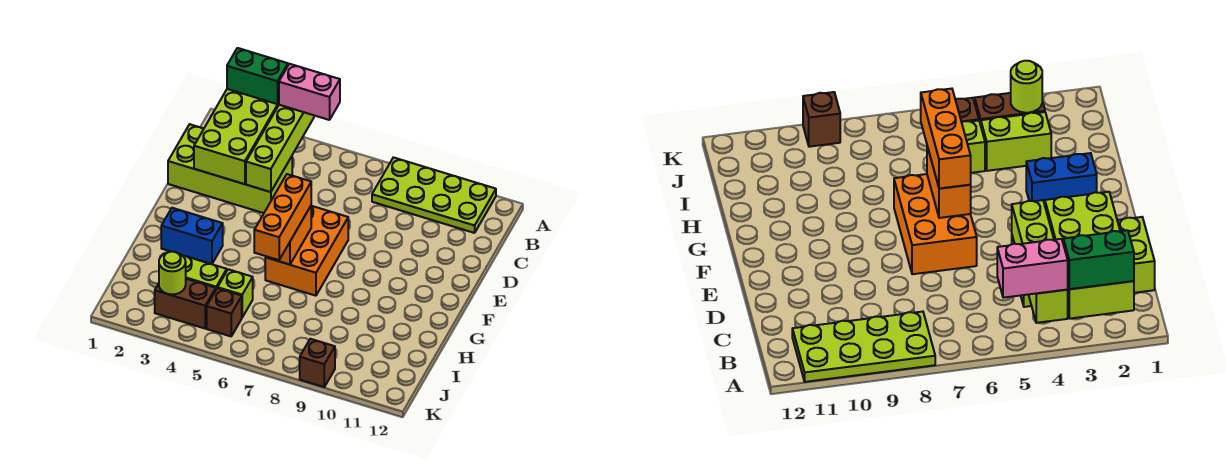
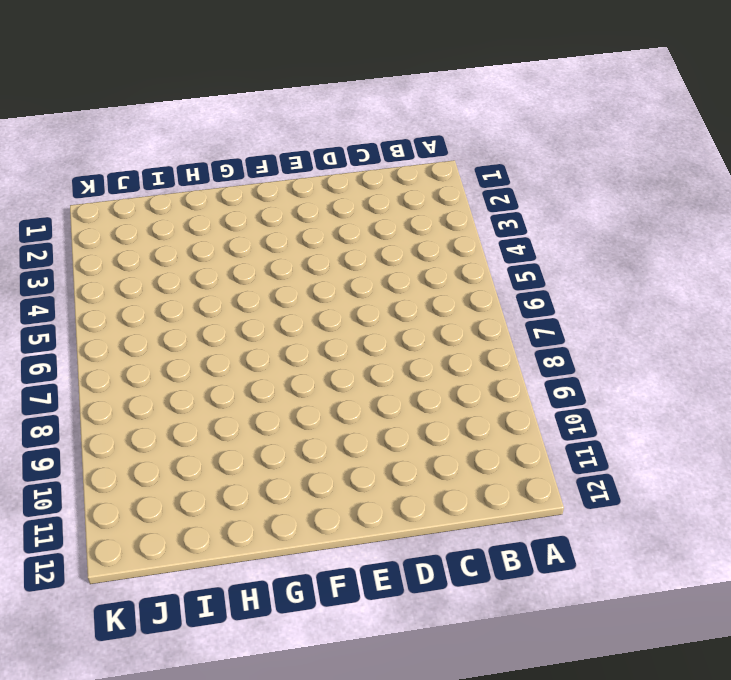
none -> lime 2x4 plate [372,157,496,233]
none -> lime 2x4 brick [168,124,292,213]
none -> orange 2x3 brick [265,206,348,296]

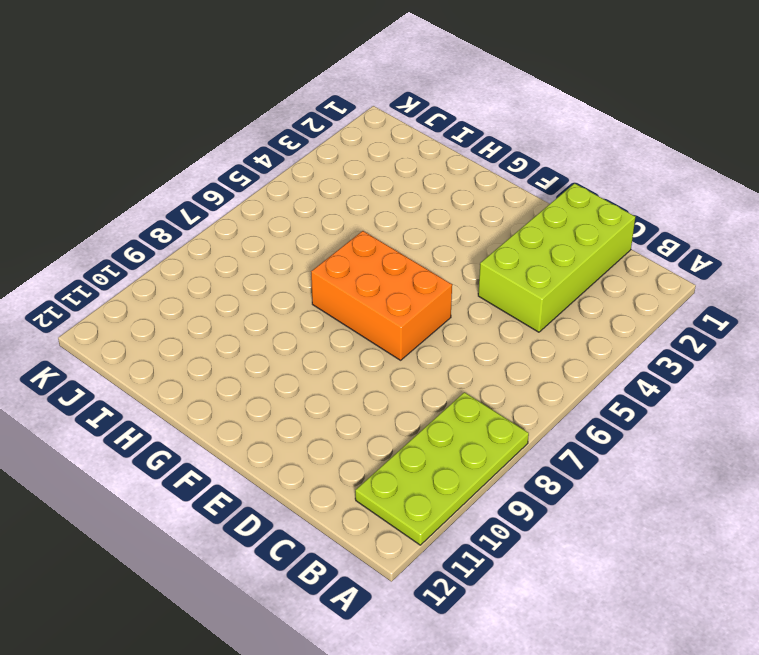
none -> blue 1x2 brick [161,208,223,264]
none -> lime 1x2 brick [182,255,227,289]
none -> lime 1x1 brick [218,269,253,317]

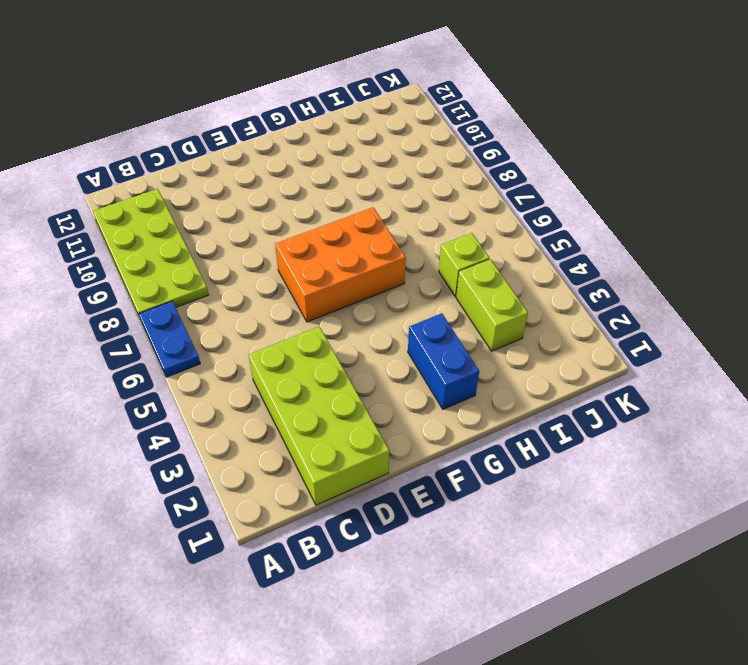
blue 1x2 plate [139,301,200,377] -> none
none -> brown 1x2 brick [155,279,216,328]
none -> brown 1x1 brick [207,288,242,336]
none -> brown 1x1 brick [300,339,335,387]

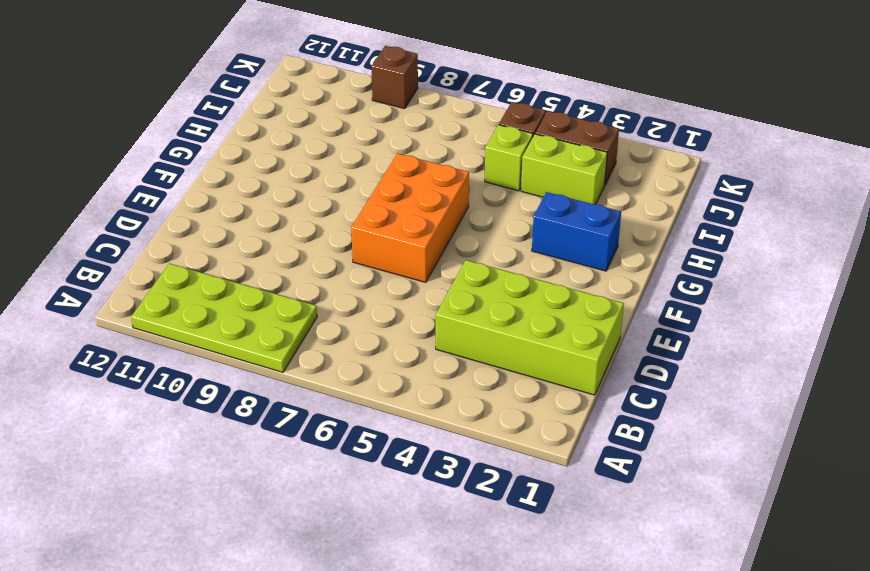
none -> lime 2x4 brick [194,89,279,184]
none -> lime 1x4 brick [246,105,314,192]
none -> orange 1x2 brick [265,206,311,265]

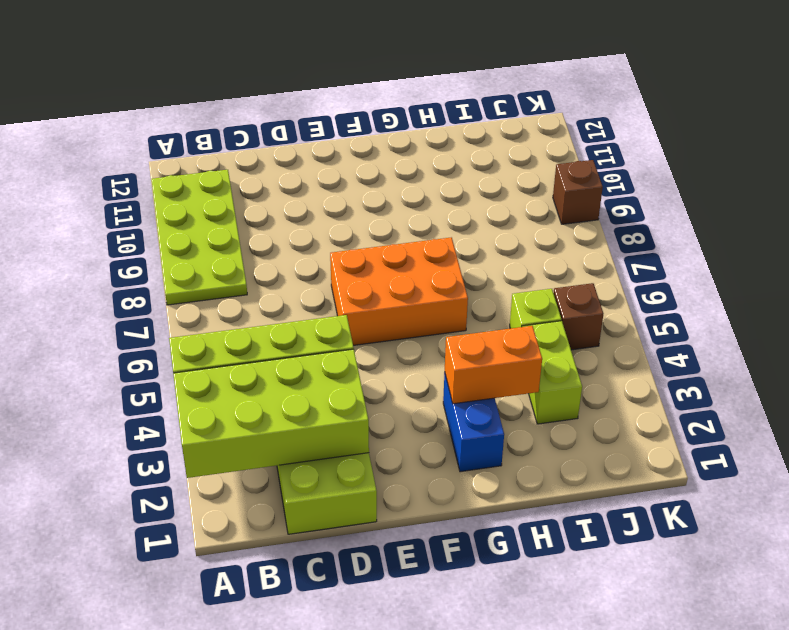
orange 1x2 brick [445,326,542,404] -> orange 1x2 brick moved to [265,206,311,265]
none -> brown 1x2 brick [155,279,216,328]
none -> lime 1x1 round brick [159,252,186,294]
none -> green 1x2 brick [227,48,288,104]

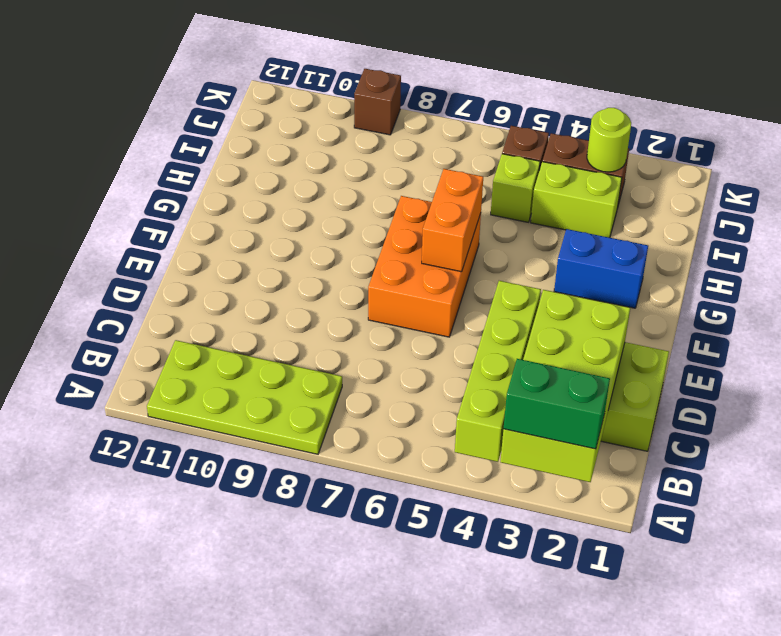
none -> pink 1x2 brick [279,64,340,120]
none -> orange 1x3 brick [254,174,311,260]

